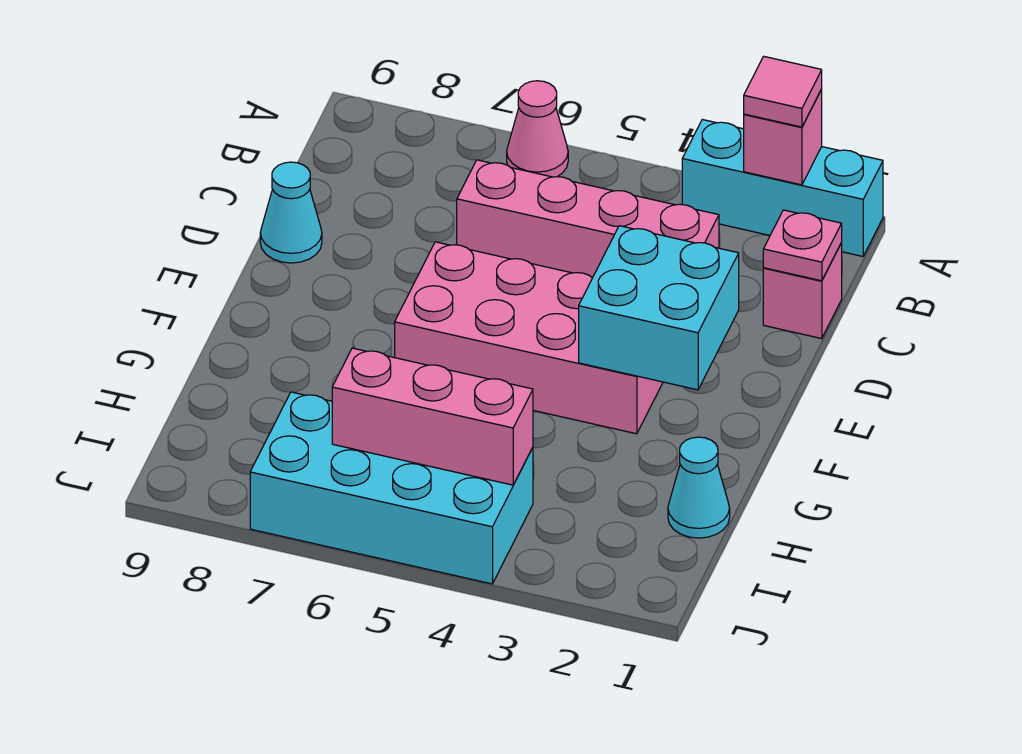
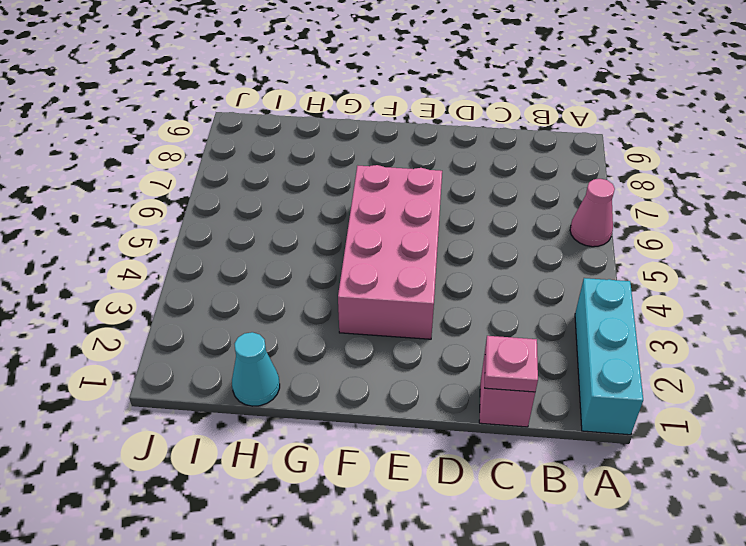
none -> pink 1x4 brick [457,160,719,277]
none -> cyan 1x1 cone [260,162,322,263]
none -> cyan 2x4 brick [250,392,533,584]

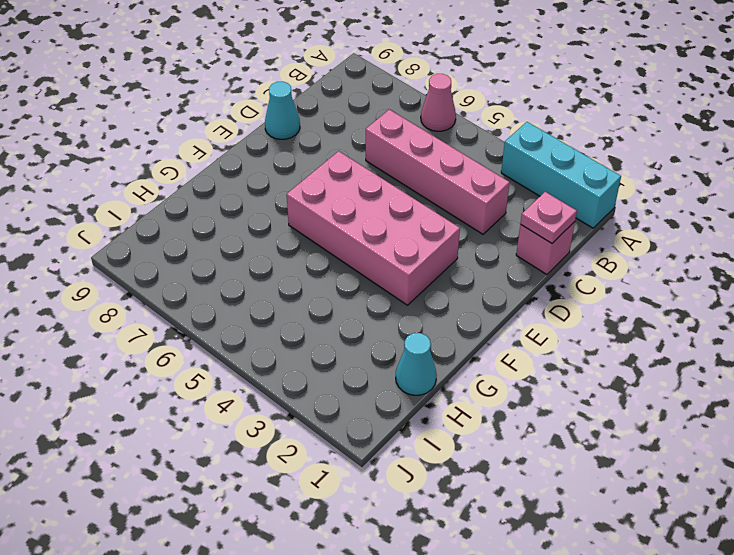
none -> cyan 2x4 brick [250,392,533,584]
none -> pink 1x1 brick [744,90,822,185]
none -> cyan 2x2 brick [579,226,739,390]

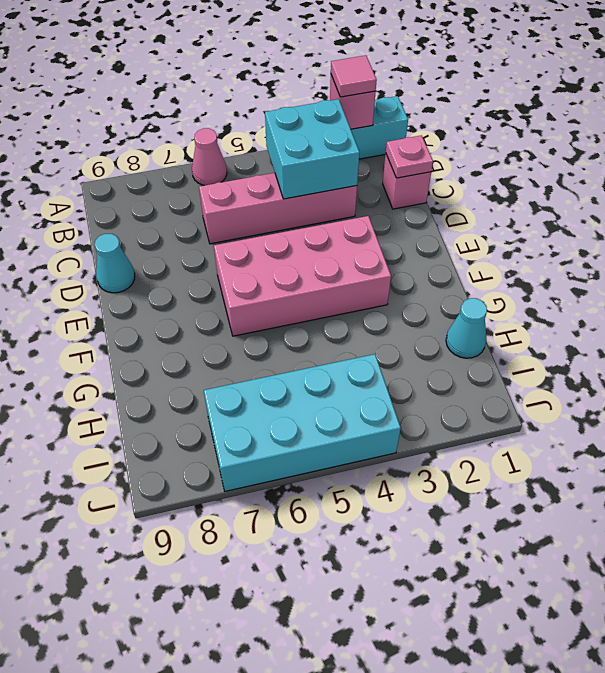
cyan 2x2 brick [265,99,360,199] -> cyan 2x2 brick moved to [579,226,739,390]
none -> pink 1x3 brick [332,348,533,485]

